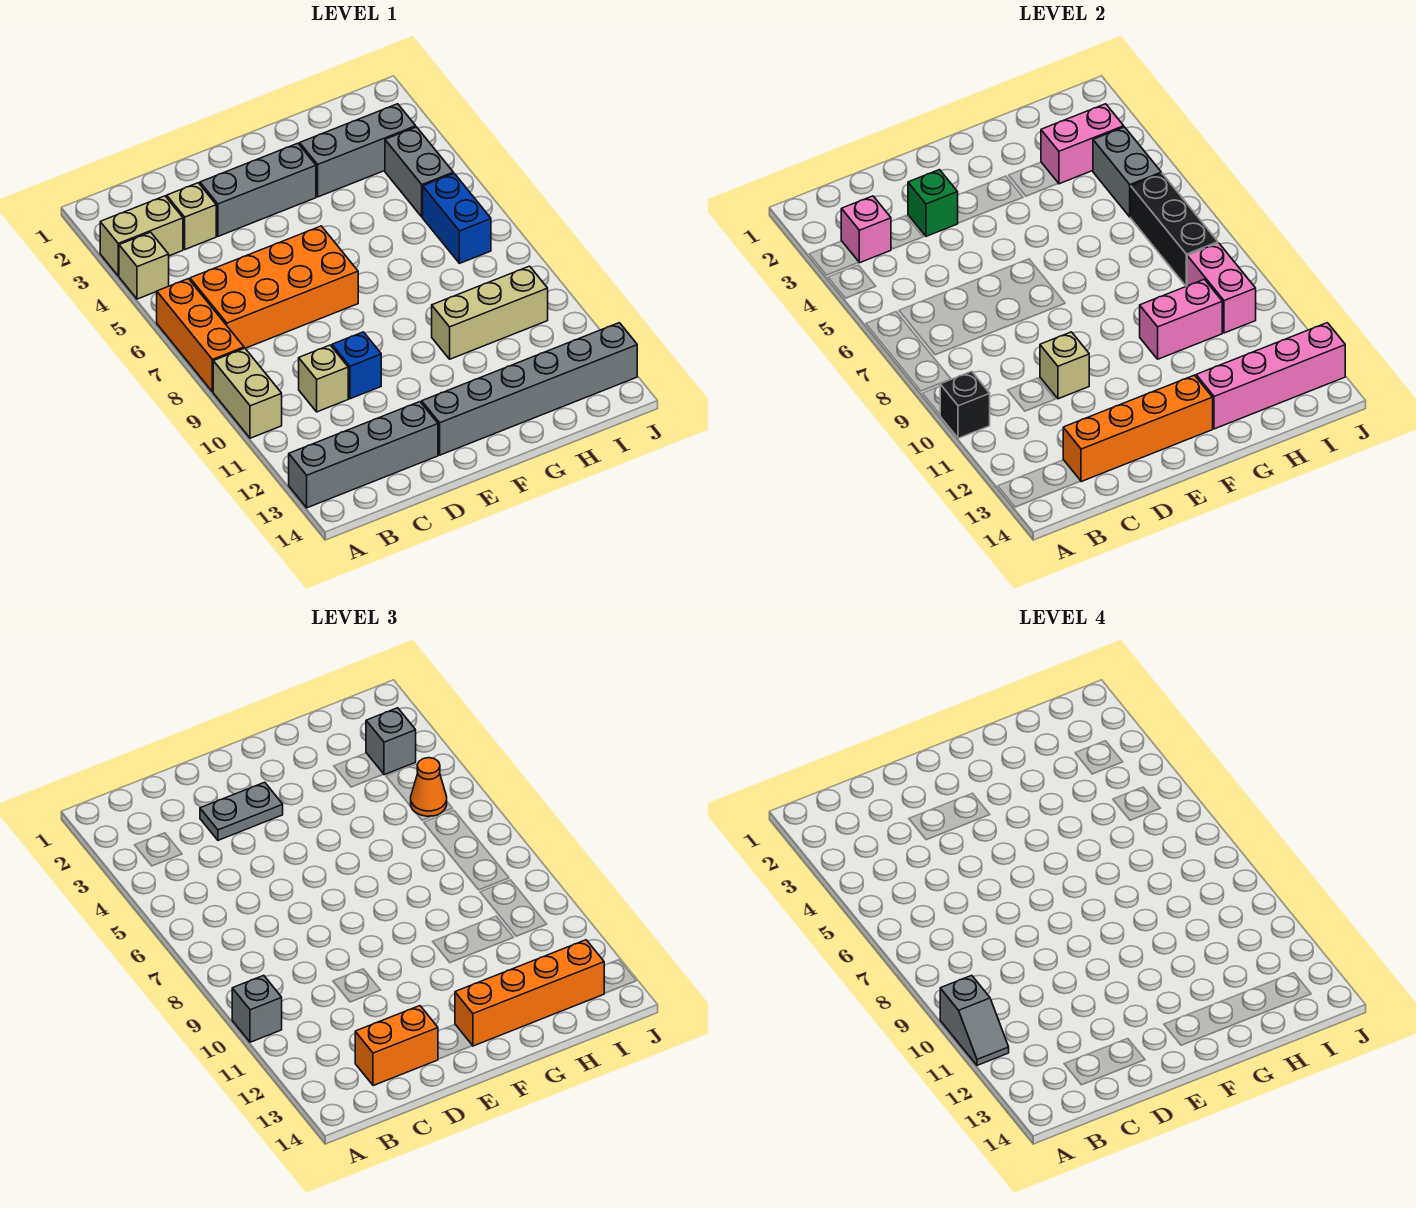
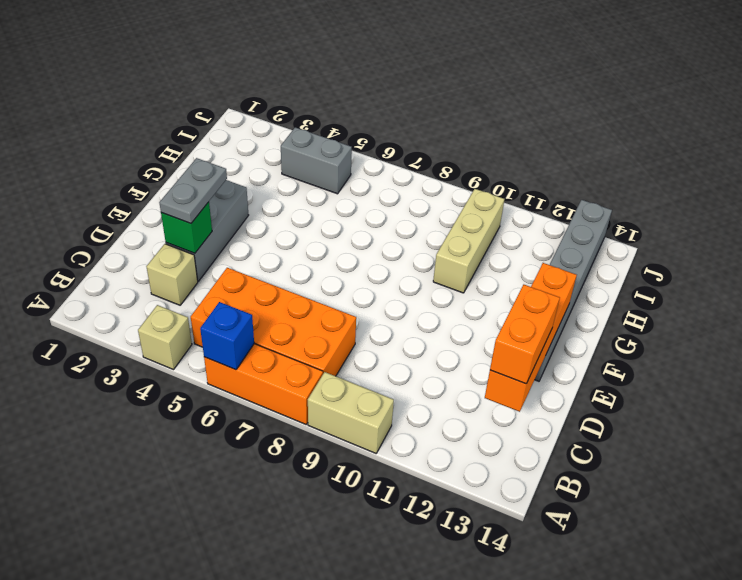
blue 1x1 brick [200,302,254,370] -> blue 1x1 brick moved to [332,332,381,399]
orange 2x4 brick [191,268,356,376] -> orange 2x4 brick turned to [190,226,358,348]
none -> tan 1x2 brick [100,196,183,276]
none -> grey 1x4 brick [289,402,438,508]
none -> tan 1x1 brick [299,345,348,412]
none -> grey 1x3 brick [300,104,416,197]

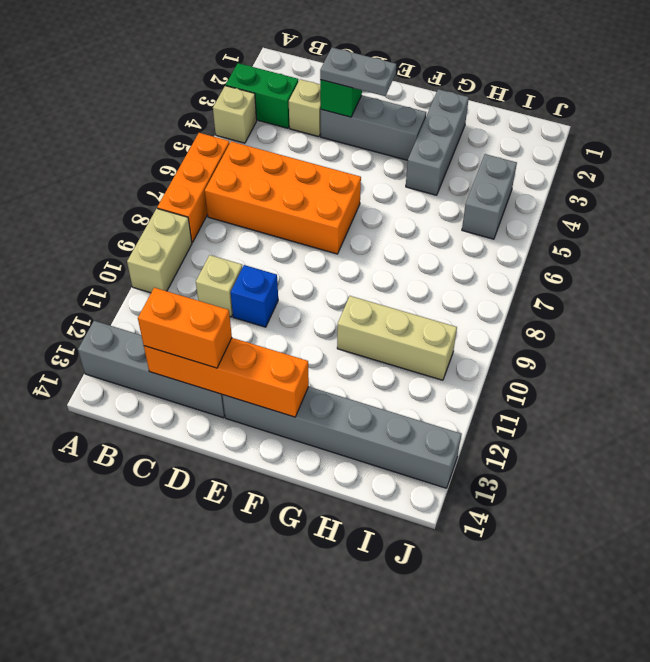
green 1x2 brick [226,63,298,128] -> tan 1x2 brick [100,196,183,276]
grey 1x3 brick [406,89,469,195] -> grey 1x3 brick turned to [300,104,416,197]
none -> blue 1x2 brick [423,174,491,263]
none -> black 1x1 brick [940,371,990,438]
none -> pink 1x1 brick [841,196,891,263]
none -> tan 1x1 brick [1040,332,1089,399]

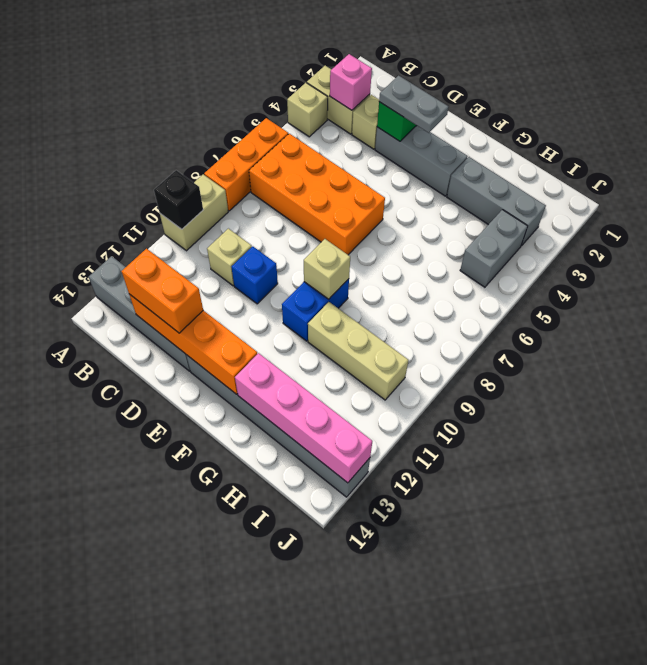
blue 1x2 brick [282,279,349,341] -> blue 1x2 brick moved to [423,174,491,263]
tan 1x1 brick [304,239,350,299] -> tan 1x1 brick moved to [1040,332,1089,399]
none -> pink 1x2 brick [1140,279,1222,359]
none -> pink 1x2 brick [1041,104,1124,184]
none -> grey 1x2 brick [1093,127,1161,217]
none -> black 1x3 brick [1131,174,1218,286]

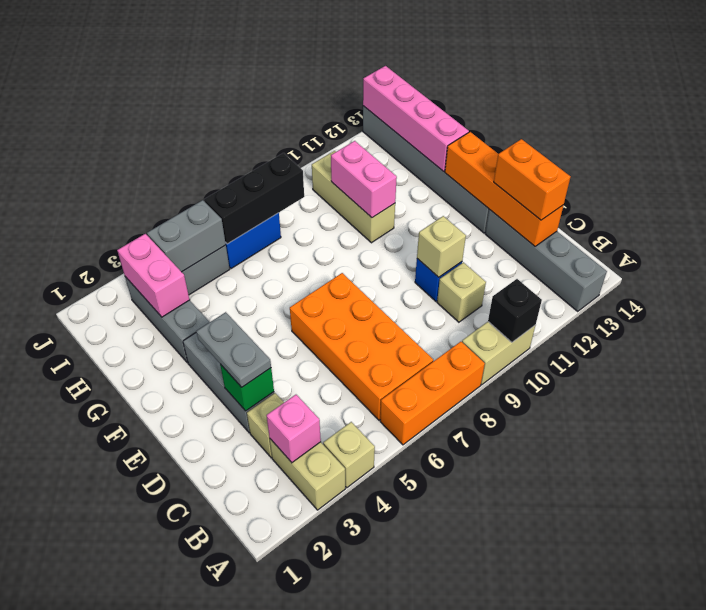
none -> pink 1x2 brick [1187,243,1256,333]
none -> grey 1x1 brick [232,975,282,1042]
none -> orange 1x4 brick [455,940,605,1046]
none -> grey 1x1 brick [366,708,416,775]

